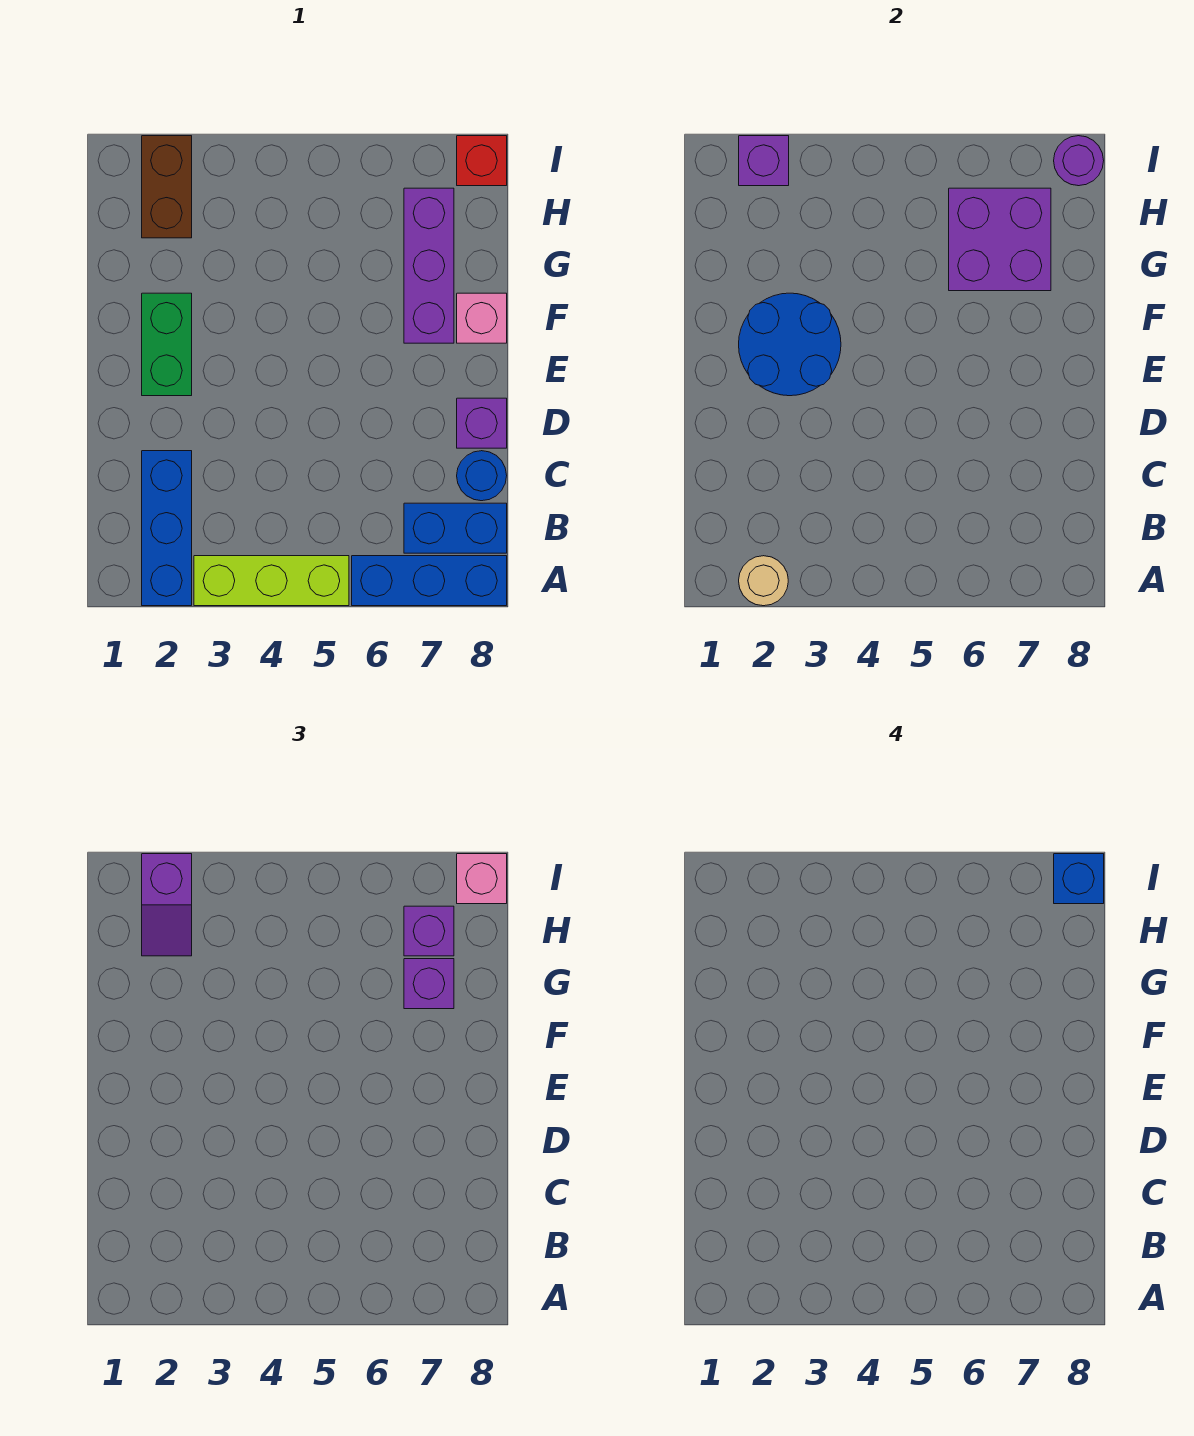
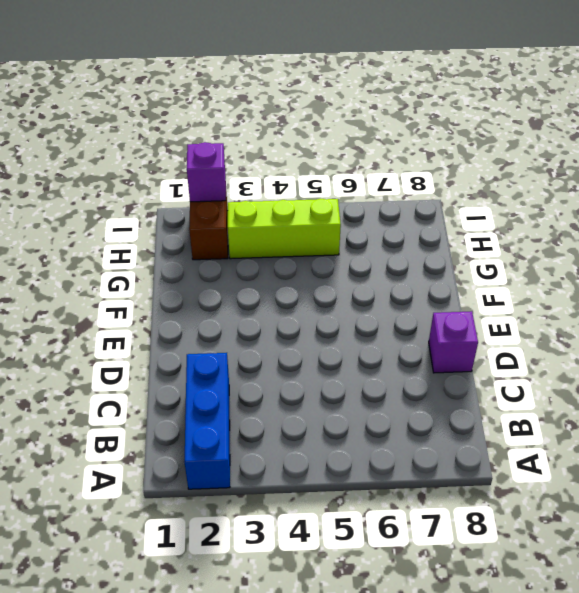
lime 1x3 brick [228,199,341,259] -> lime 1x3 brick moved to [194,556,349,606]
none -> blue 1x3 brick [352,556,507,606]
none -> blue 1x2 brick [404,503,507,553]
none -> blue 1x1 round brick [457,451,507,501]

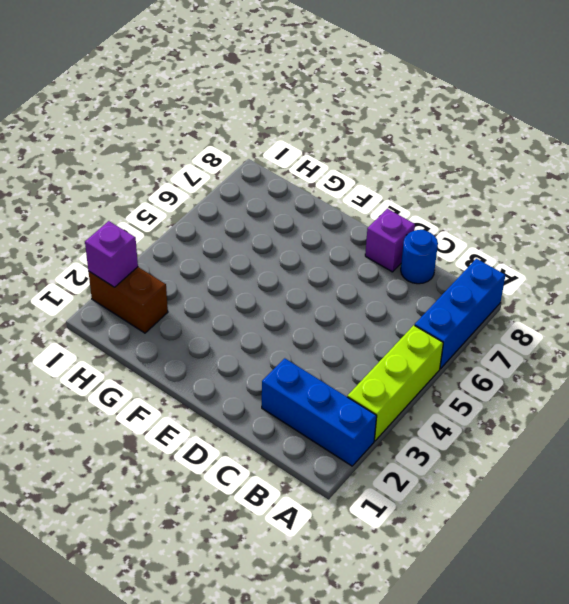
none -> blue 1x2 brick [404,503,507,553]
none -> green 1x2 brick [142,293,192,396]
none -> purple 1x3 brick [404,188,454,343]

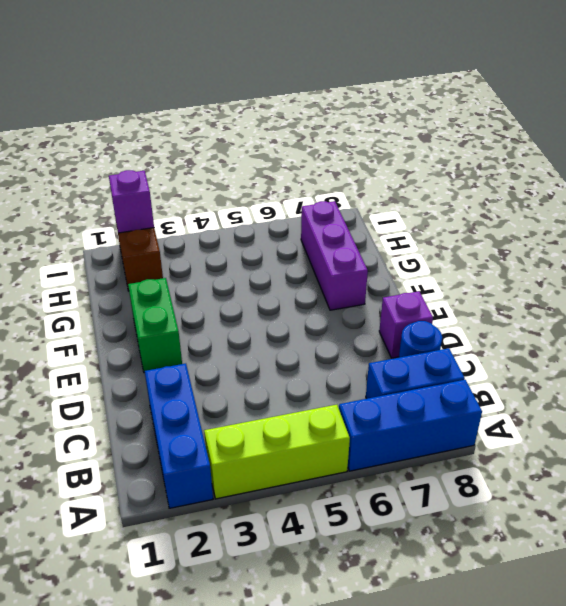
none -> pink 1x1 brick [457,293,507,343]
none -> red 1x1 brick [457,136,507,186]
none -> tan 1x1 round brick [739,556,788,606]

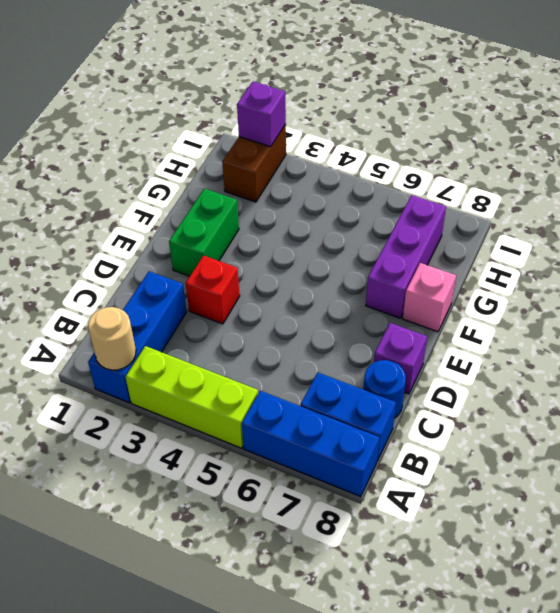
red 1x1 brick [186,255,240,324] -> red 1x1 brick moved to [457,136,507,186]
none -> blue 2x2 round brick [739,293,841,396]
none -> purple 2x2 brick [949,188,1051,291]
none -> purple 1x1 round brick [1054,136,1104,186]

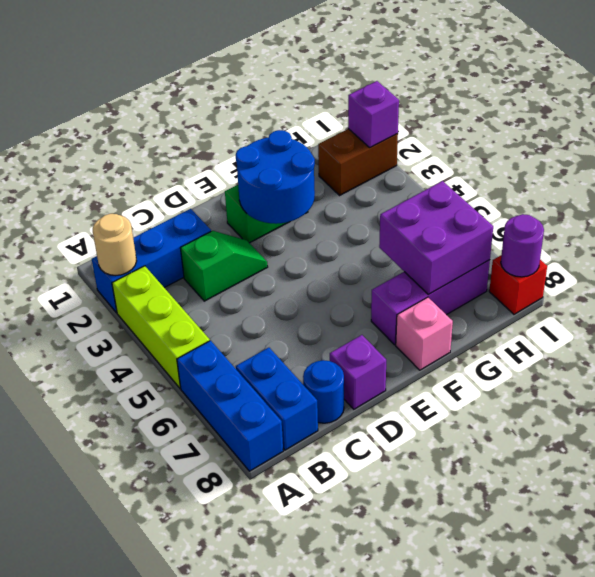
green 1x2 slope [180,231,268,301] -> none
none -> purple 1x1 brick [404,959,454,1009]
none -> purple 1x2 slope [142,854,192,956]
none -> purple 1x1 brick [404,906,454,956]

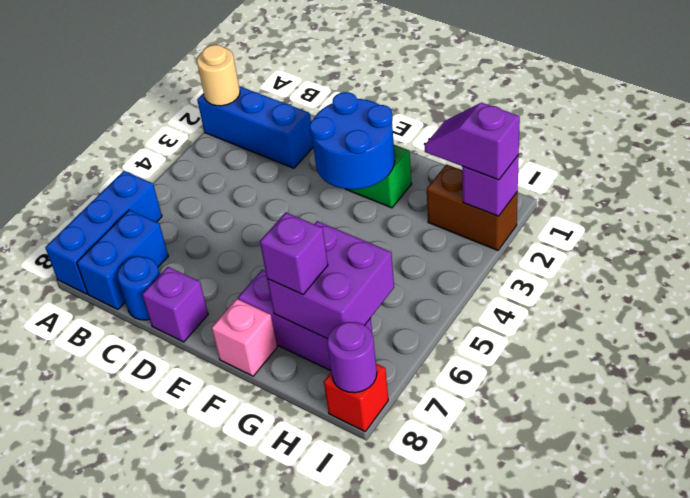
none -> lime 1x3 brick [194,556,349,606]
none -> purple 1x1 brick [404,906,454,956]
none -> pink 1x1 brick [457,854,507,904]

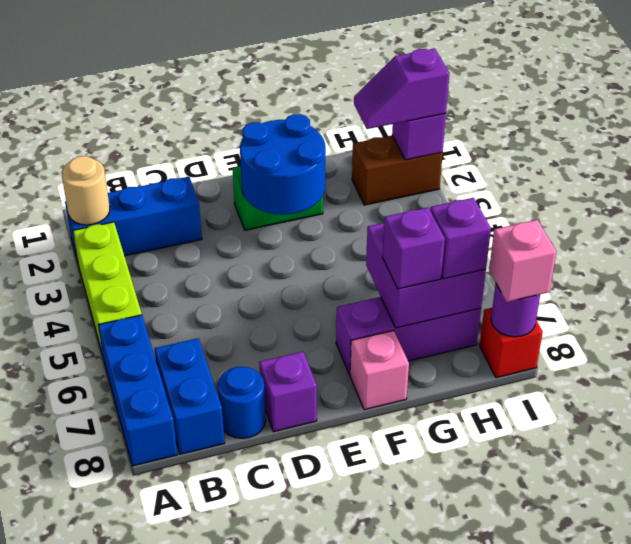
none -> blue 1x1 brick [1054,854,1104,904]

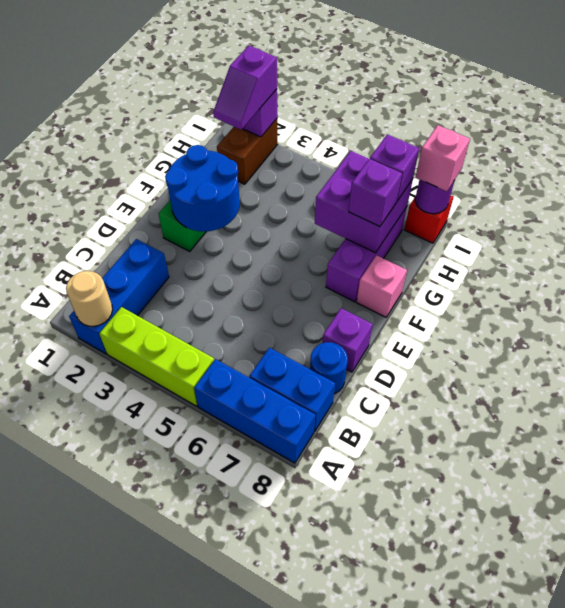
none -> blue 1x1 brick [1054,854,1104,904]

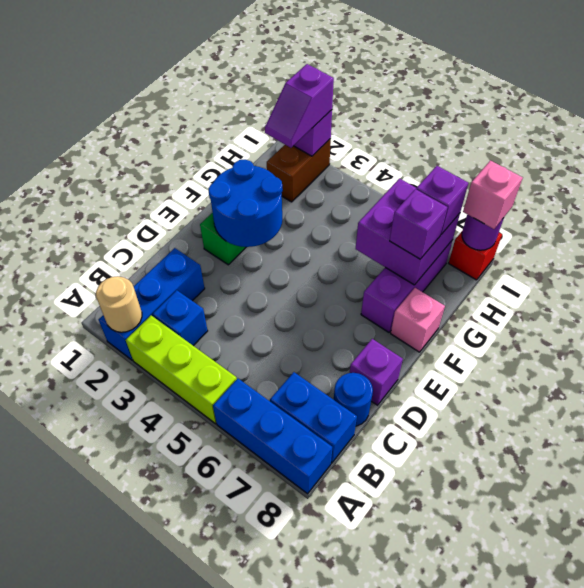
blue 1x1 brick [152,290,208,346] -> blue 1x1 brick moved to [1054,854,1104,904]

